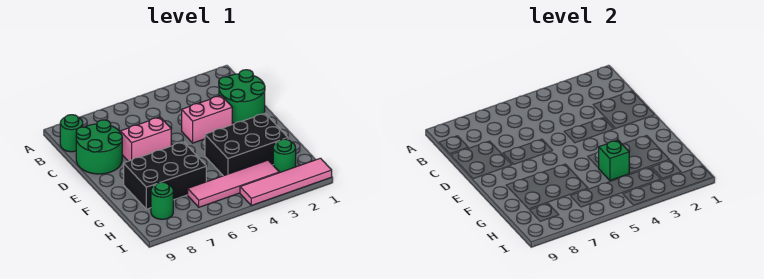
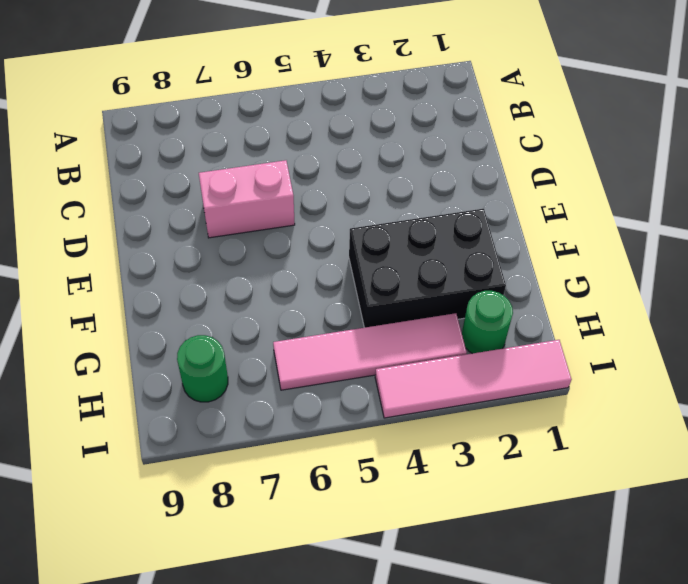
none -> green 1x1 round brick [60,115,83,152]
none -> green 2x2 round brick [219,70,265,123]
none -> green 2x2 round brick [76,120,122,174]

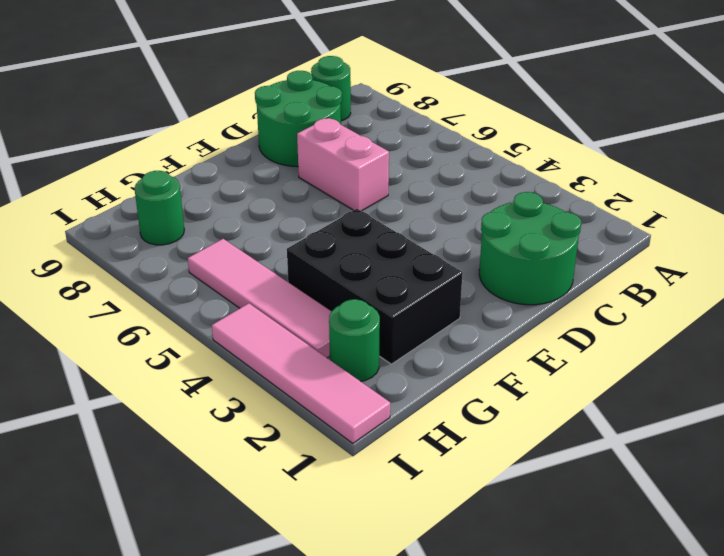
none -> pink 1x2 brick [182,96,232,143]
none -> black 2x3 brick [124,142,206,209]
none -> green 1x1 brick [599,140,629,180]

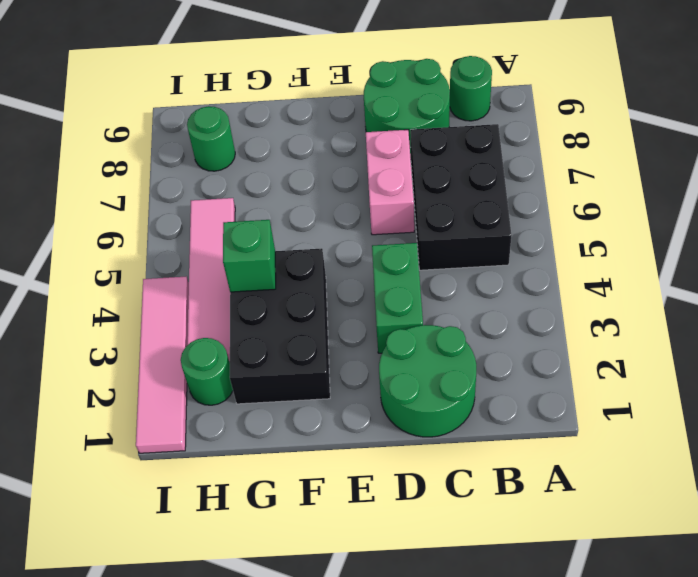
black 2x3 brick [411,124,511,270] -> black 2x3 brick moved to [124,142,206,209]
green 1x2 brick [372,243,423,353] -> pink 1x2 brick [182,96,232,143]

